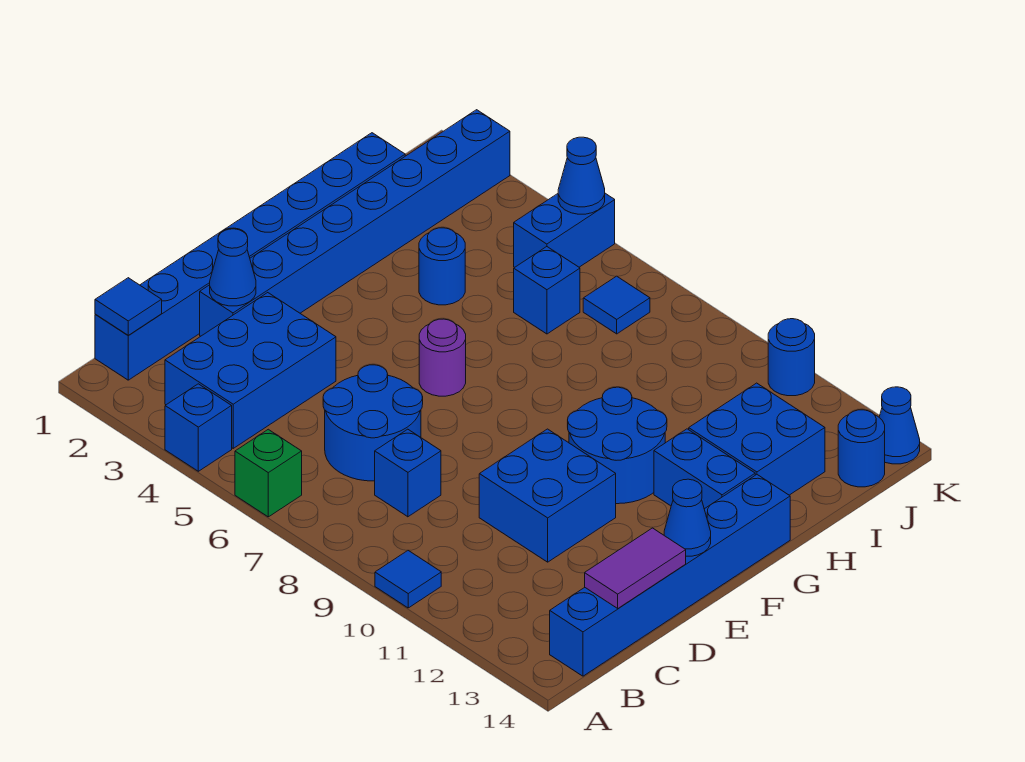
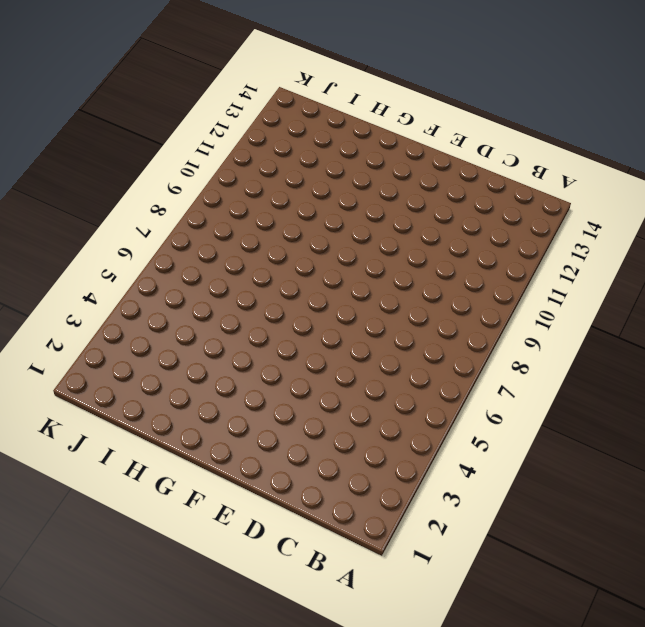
none -> blue 1x1 brick [165,384,232,471]
none -> green 1x1 brick [235,429,302,517]
none -> blue 1x1 tile [375,550,441,608]

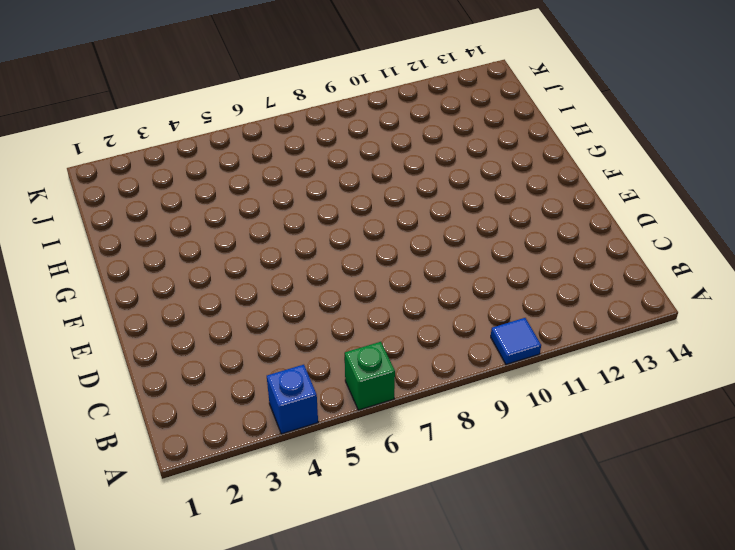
none -> blue 1x8 brick [95,133,405,380]
none -> blue 2x3 brick [165,293,336,448]
none -> blue 1x6 brick [550,475,790,676]

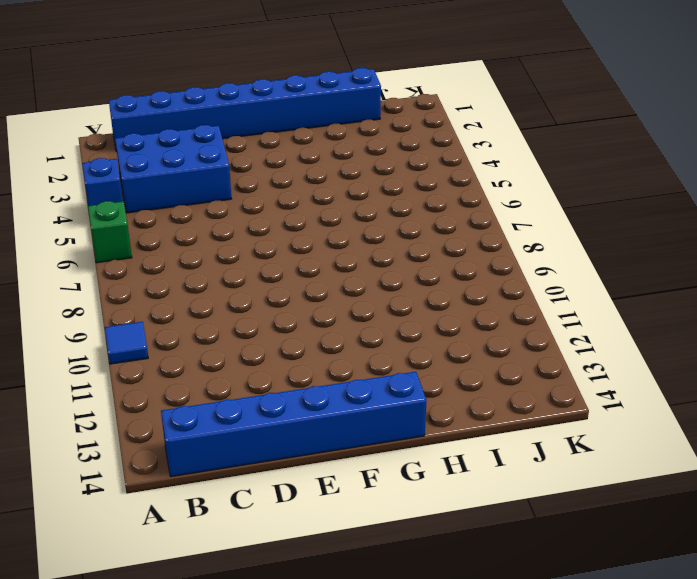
none -> blue 2x2 round brick [323,365,423,481]
none -> blue 1x1 brick [375,429,441,517]
none -> blue 1x8 brick [200,110,510,336]

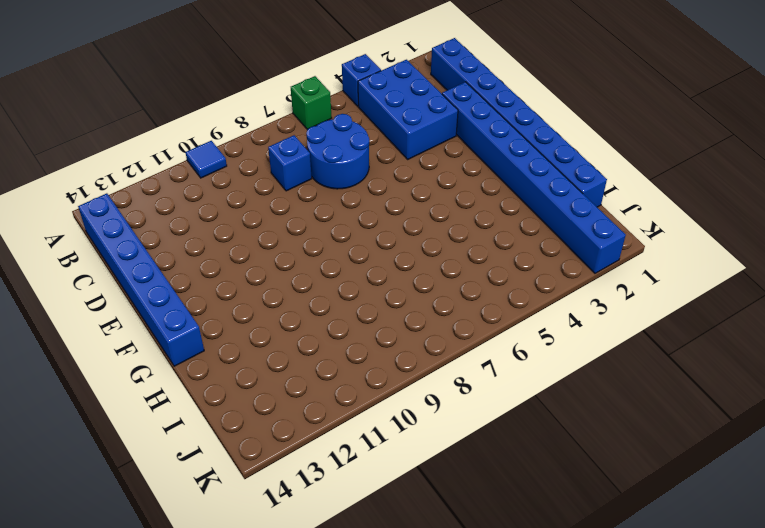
none -> blue 2x2 brick [479,429,616,562]
none -> purple 1x1 round brick [419,319,466,396]
none -> blue 2x2 round brick [568,387,667,504]

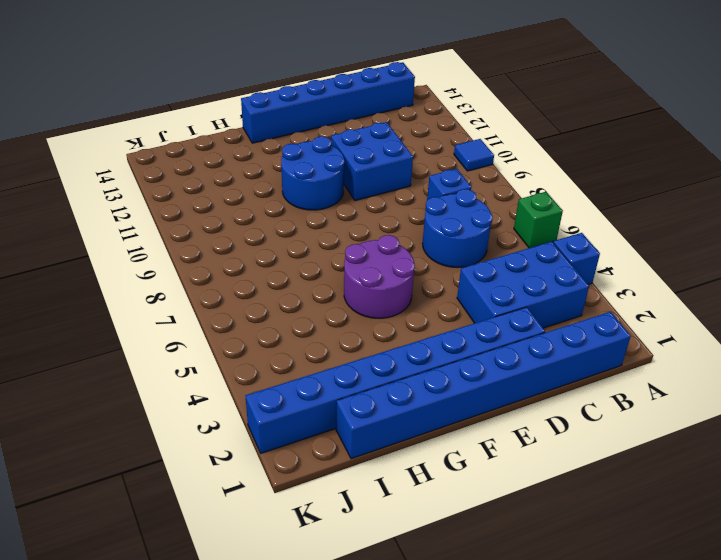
purple 2x2 round brick [344,235,415,318] -> purple 1x1 round brick [419,319,466,396]
none -> blue 1x2 brick [654,429,755,509]
none -> blue 1x1 round brick [419,228,465,305]
none -> blue 2x2 brick [689,383,825,495]

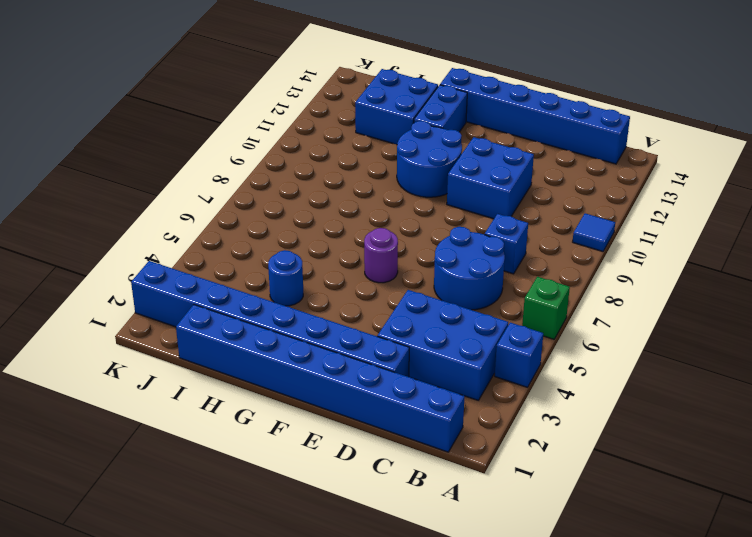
none -> blue 1x1 brick [514,247,580,334]
none -> blue 1x2 brick [514,193,615,267]
none -> blue 1x1 tile [583,276,650,334]

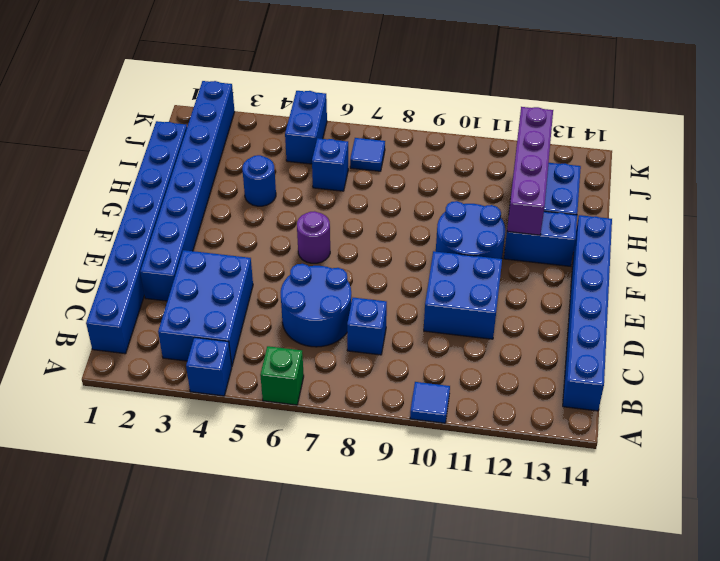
purple 1x4 brick [507,107,553,235] -> none
none -> blue 1x1 round brick [838,410,885,487]
none -> blue 1x1 round brick [768,319,815,396]
none -> blue 1x1 cone [879,387,920,464]

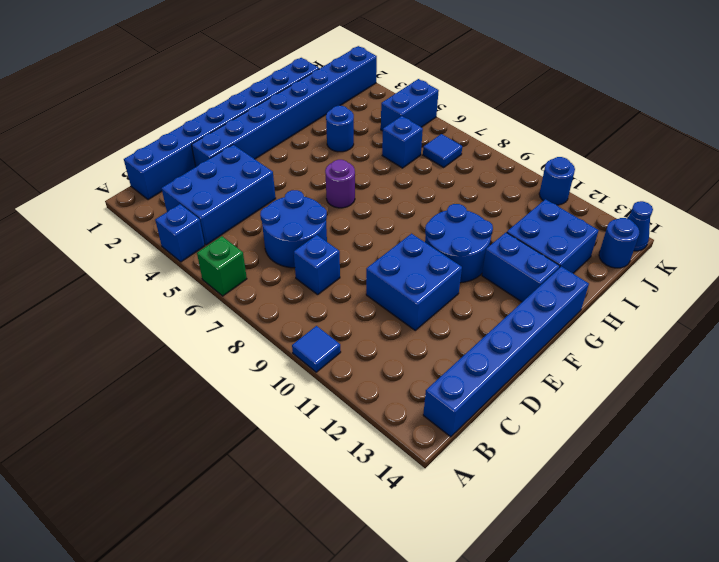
none -> blue 1x1 tile [95,278,162,335]
none -> purple 1x2 tile [585,528,686,608]
none -> blue 1x1 cone [210,229,256,306]

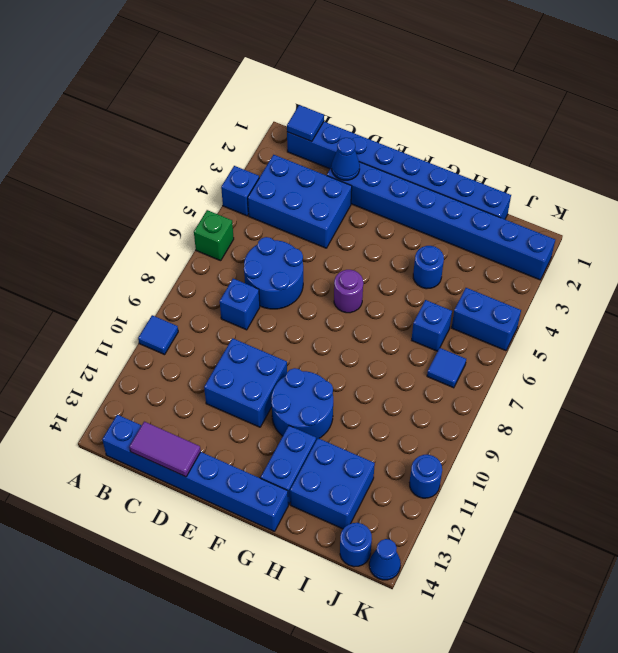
none -> blue 1x1 cone [664,479,711,556]
none -> blue 1x1 cone [558,137,605,214]

